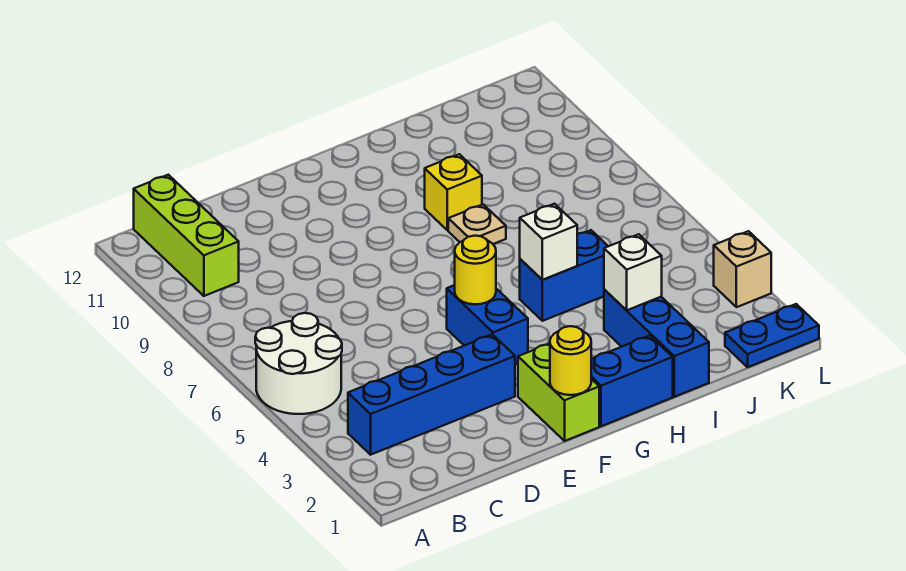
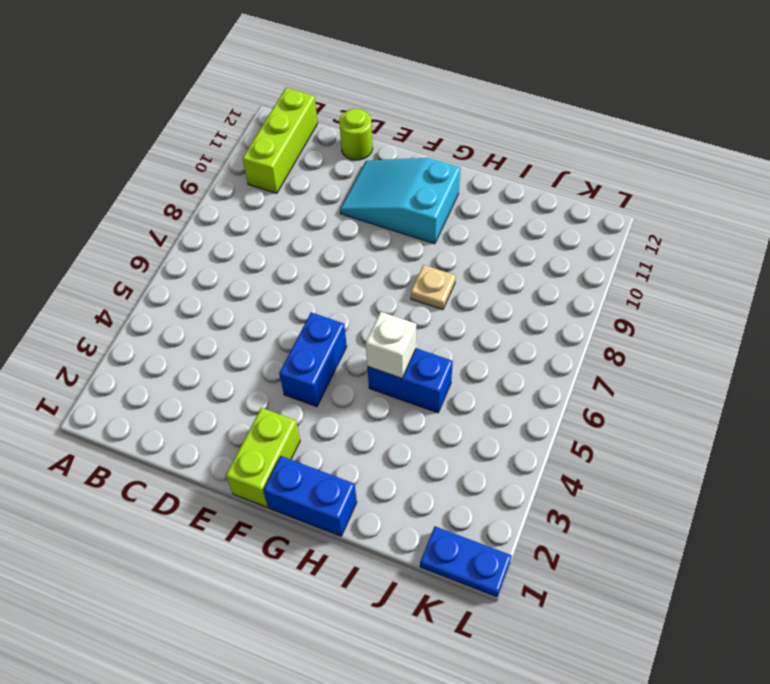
lime 1x1 round brick [339,109,373,160] -> none
cyan 2x3 slope [340,158,460,244] -> none
none -> white 2x2 round brick [255,313,342,414]
none -> blue 1x4 brick [348,334,515,455]
none -> yellow 1x1 brick [425,154,482,230]

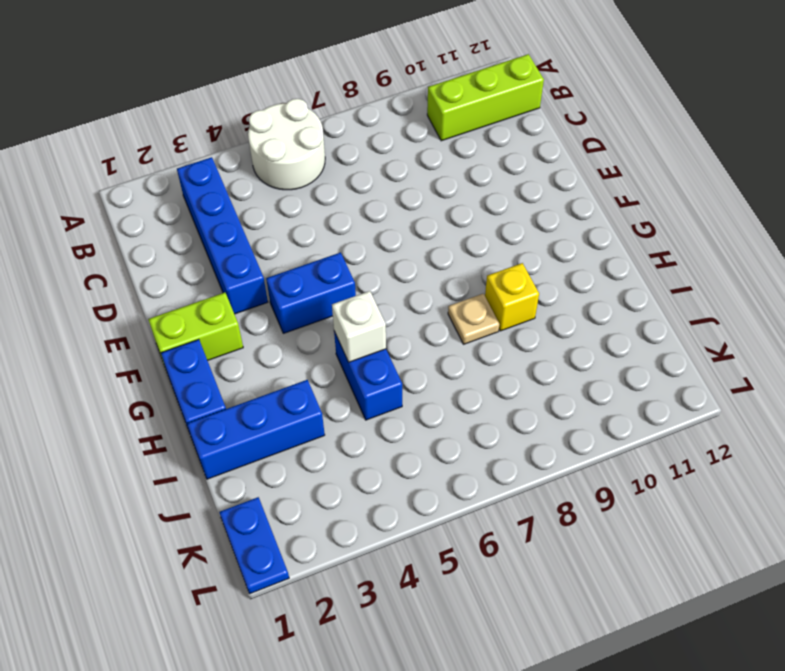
none -> tan 1x1 brick [714,231,771,307]
none -> yellow 1x1 round brick [550,326,591,395]
none -> yellow 1x1 round brick [455,236,496,304]

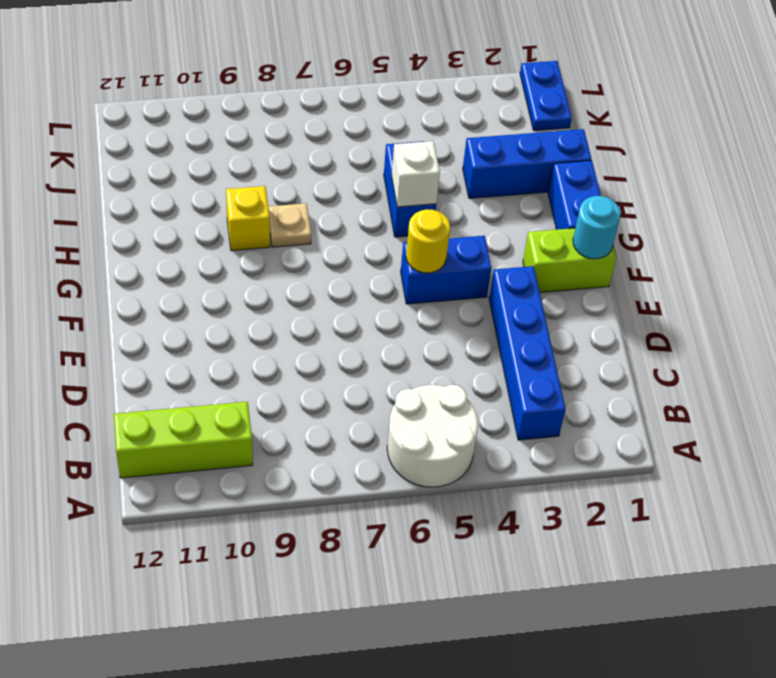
cyan 1x1 round brick [573,196,620,259] -> yellow 1x1 round brick [550,326,591,395]
none -> tan 1x1 brick [714,231,771,307]
none -> white 1x1 brick [604,234,662,310]

